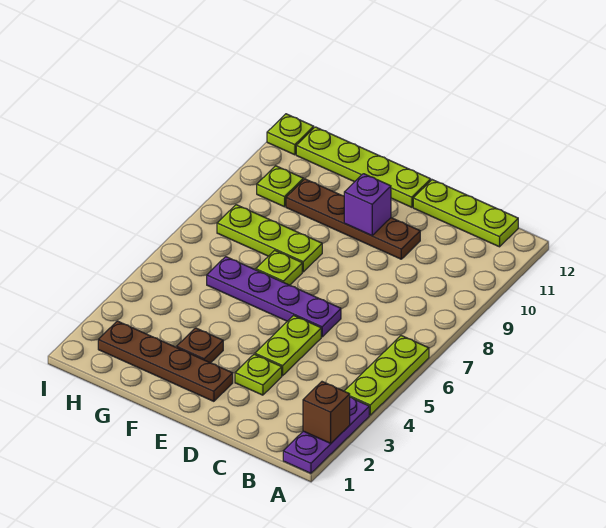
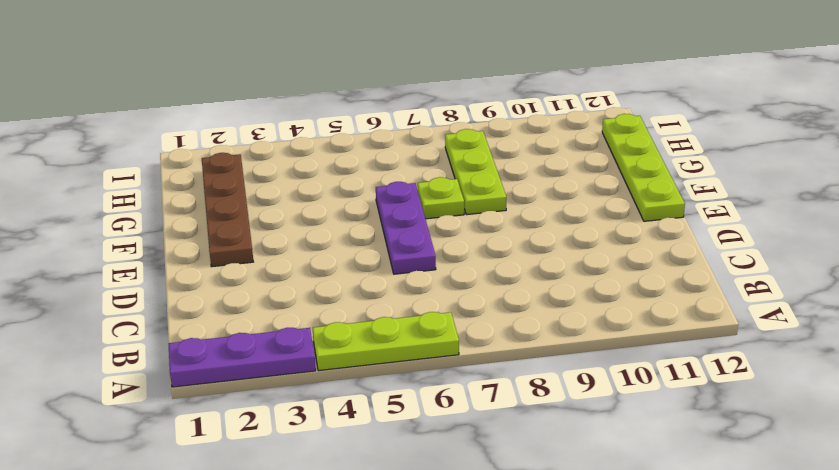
purple 1x3 plate [376,182,436,274] -> purple 1x4 plate [207,257,341,337]
none -> lime 1x3 plate [413,180,518,247]
none -> lime 1x1 plate [235,354,282,395]
none -> lime 1x2 plate [255,315,321,376]

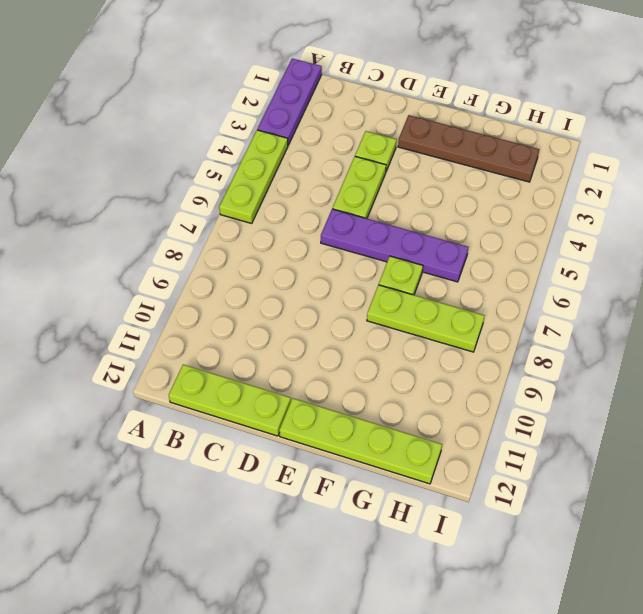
none -> brown 1x4 plate [286,179,420,259]
none -> brown 1x1 plate [177,328,223,363]
none -> lime 1x1 plate [257,166,303,207]

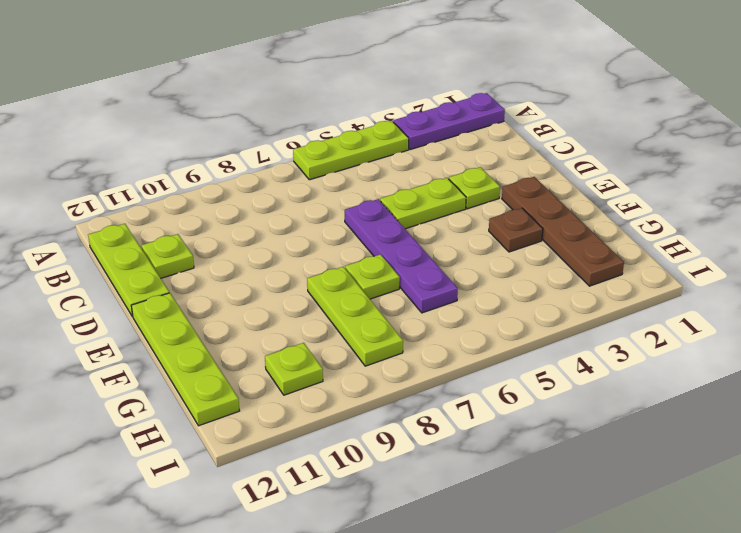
lime 1x1 plate [141,234,194,278] -> lime 1x1 plate moved to [267,114,314,155]
none -> brown 1x4 plate [286,179,420,259]
none -> brown 1x1 brick [303,382,350,443]
none -> purple 1x1 brick [344,174,391,236]

